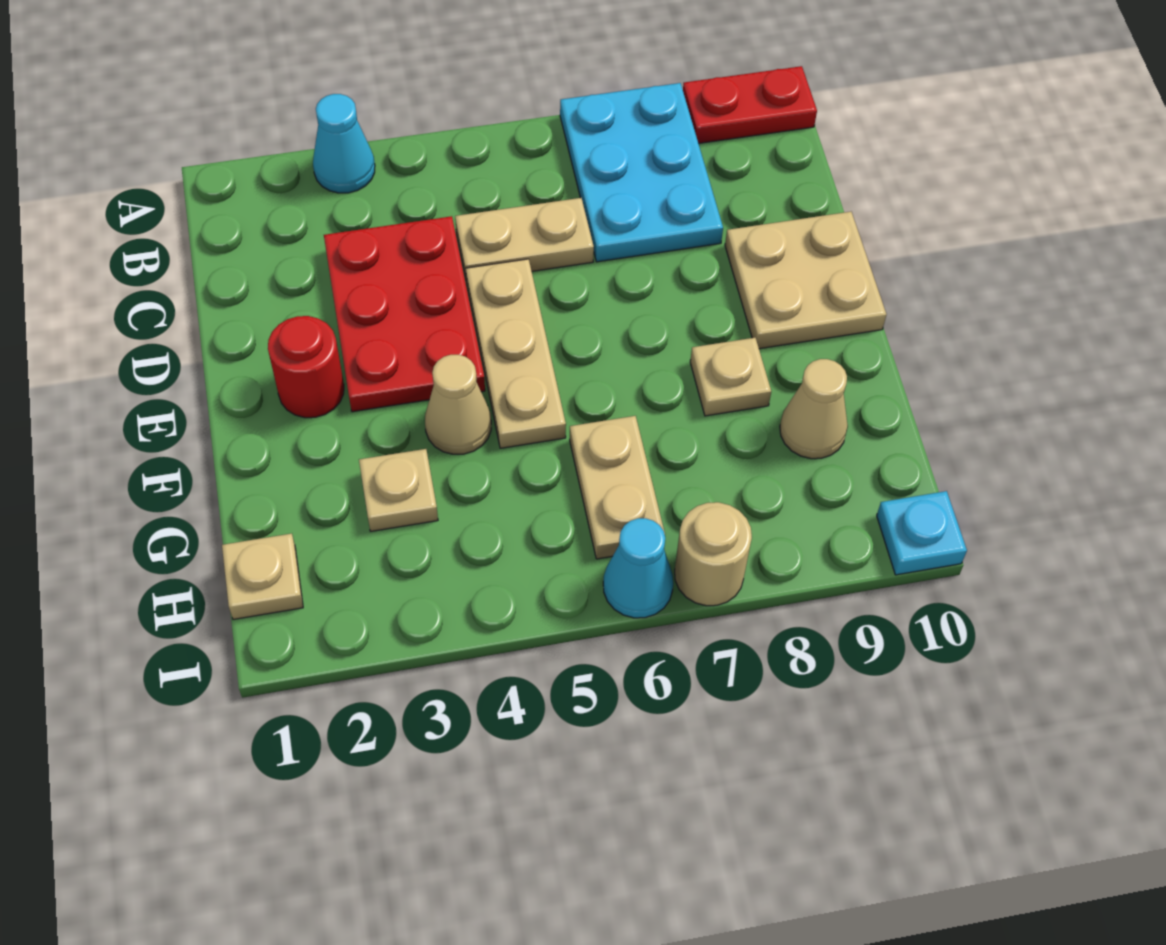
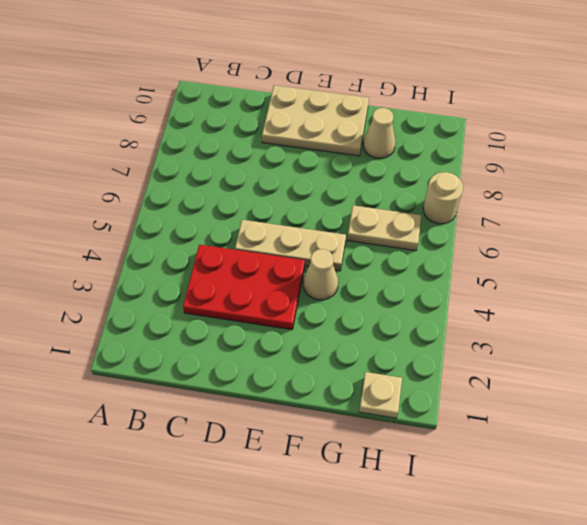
tan 2x3 plate [262,85,369,156] -> tan 2x2 plate [725,212,887,349]
none -> cyan 1x1 cone [313,94,375,193]
none -> cyan 2x3 plate [560,83,723,262]
none -> red 1x2 plate [683,66,817,143]

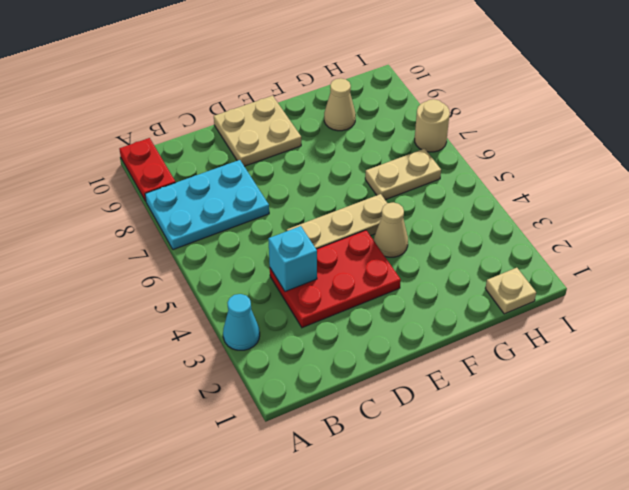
cyan 1x1 brick [268,226,317,292] -> none
none -> tan 1x2 plate [455,198,594,281]
none -> red 1x1 round brick [268,316,344,418]
none -> tan 1x1 plate [690,338,771,416]

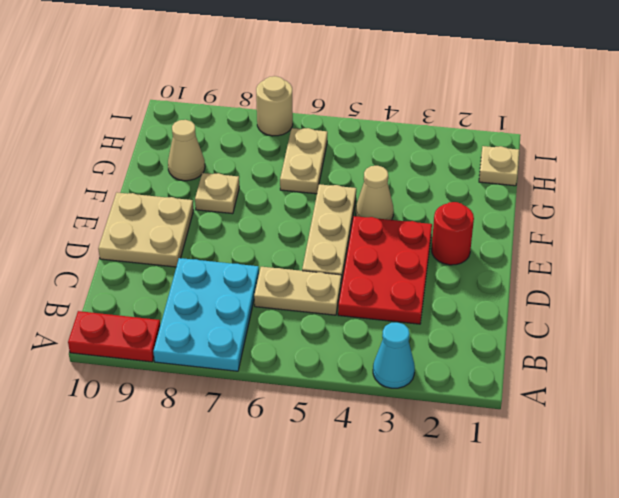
none -> tan 1x1 plate [359,449,438,531]
none -> cyan 1x1 cone [603,518,673,618]
none -> cyan 1x1 plate [877,491,967,575]

